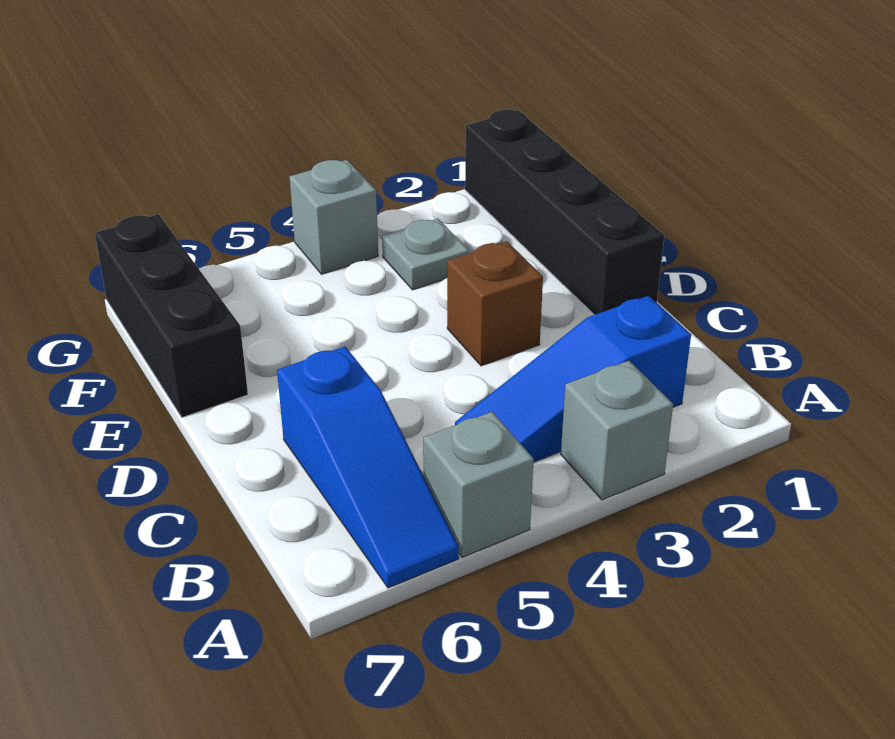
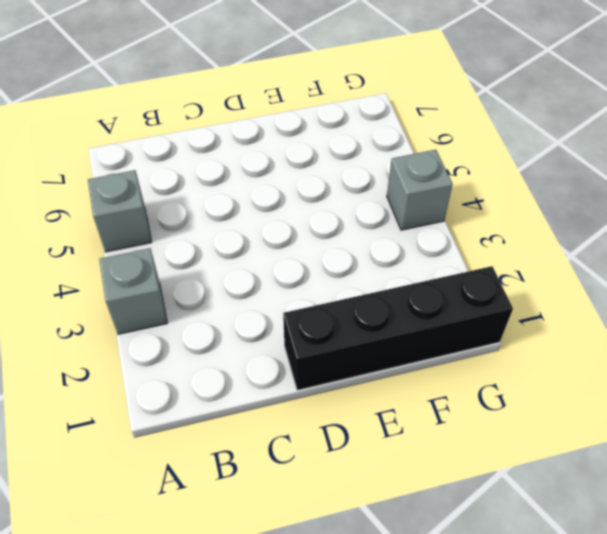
none -> blue 1x3 slope [277,347,459,588]
none -> blue 1x3 slope [455,296,691,462]

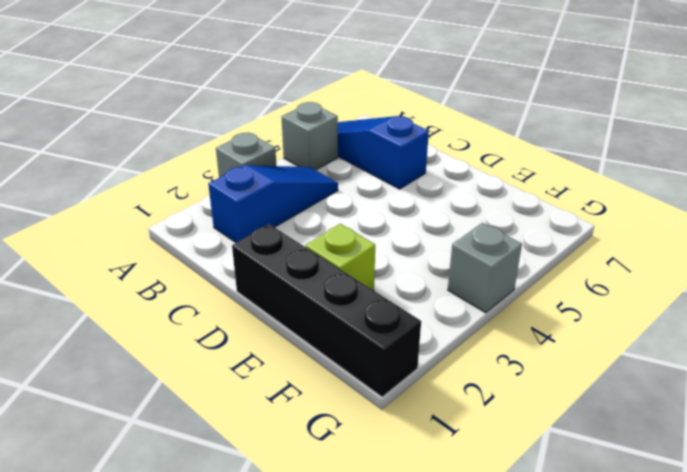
lime 1x1 brick [306,224,375,290] -> none
none -> brown 1x1 brick [447,241,543,366]
none -> black 1x3 brick [95,214,248,418]

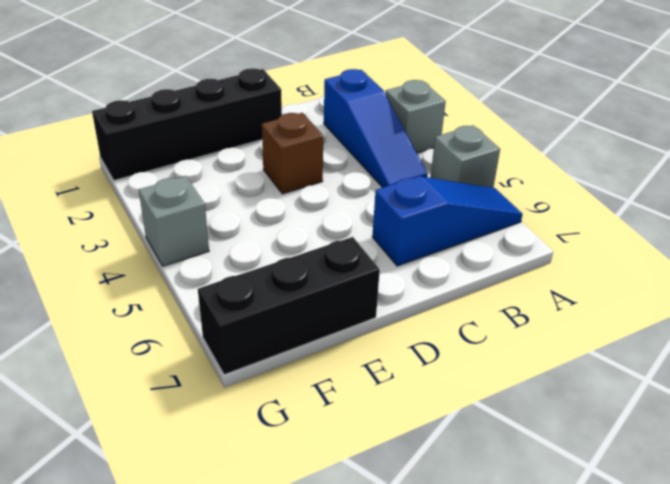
none -> grey 1x1 plate [382,219,469,290]

